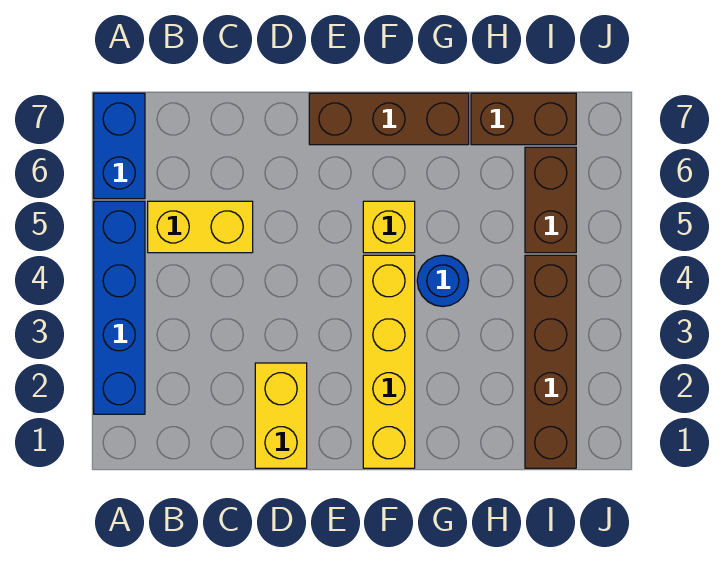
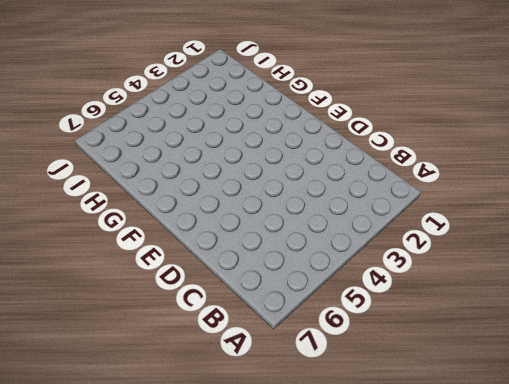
none -> blue 1x4 brick [94,201,145,414]
none -> blue 1x2 brick [94,93,145,199]

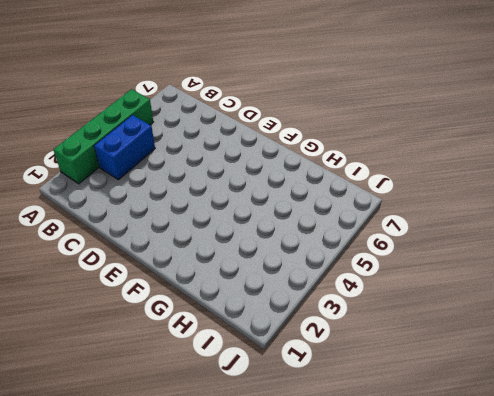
green 1x4 brick [53,89,153,184] -> blue 1x4 brick [94,201,145,414]
blue 1x2 brick [94,115,155,180] -> blue 1x2 brick moved to [94,93,145,199]
none -> yellow 1x2 brick [148,201,253,253]
none -> yellow 1x2 brick [255,363,307,468]

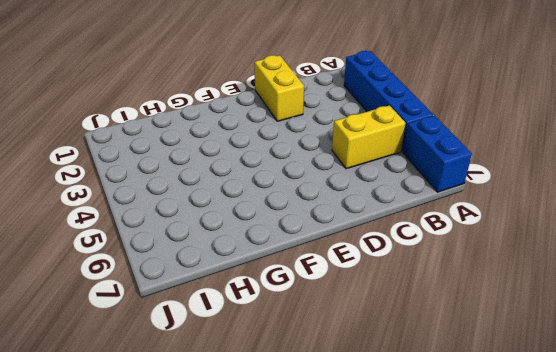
none -> brown 1x3 brick [309,93,469,145]
none -> yellow 1x4 brick [363,255,415,468]

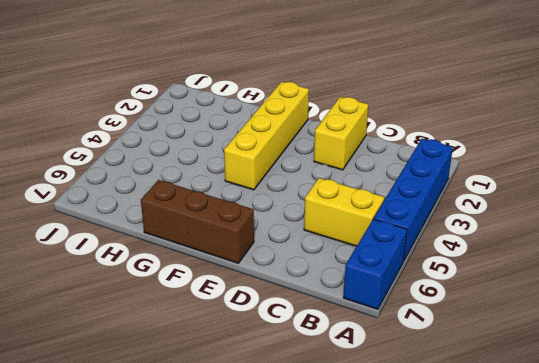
none -> yellow 1x1 brick [363,201,415,253]
none -> blue 1x1 round brick [417,255,469,306]

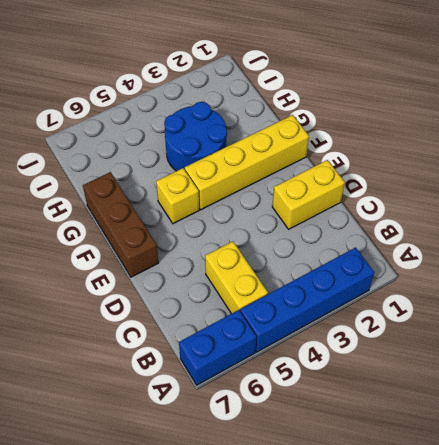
blue 2x2 round brick [164,102,227,171] -> blue 1x1 round brick [417,255,469,306]
none -> brown 1x2 brick [471,93,576,145]
none -> brown 1x4 brick [525,255,576,468]

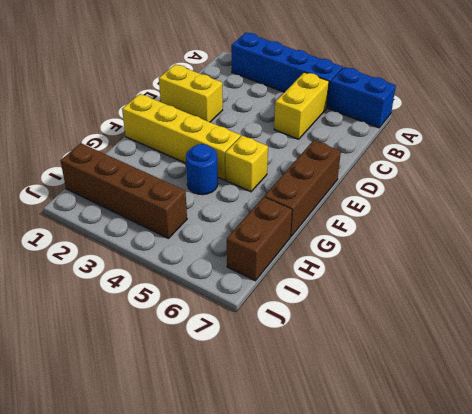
none -> brown 1x2 brick [525,147,576,253]

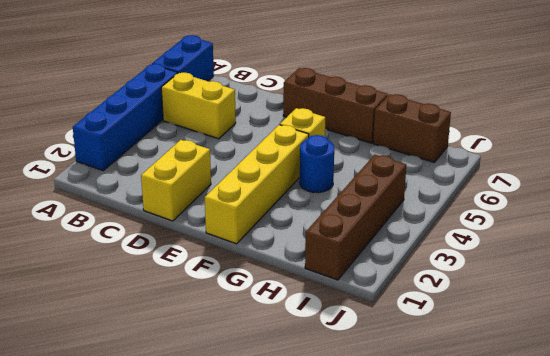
none -> brown 1x2 brick [525,147,576,253]

